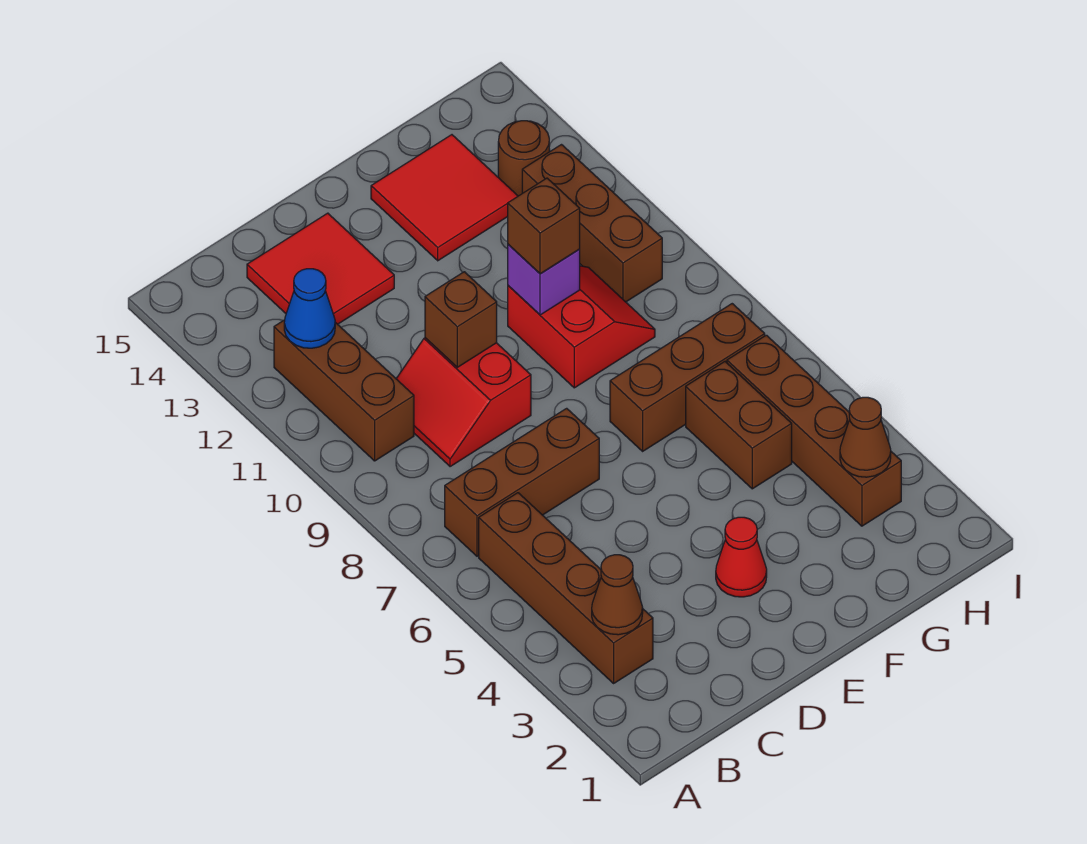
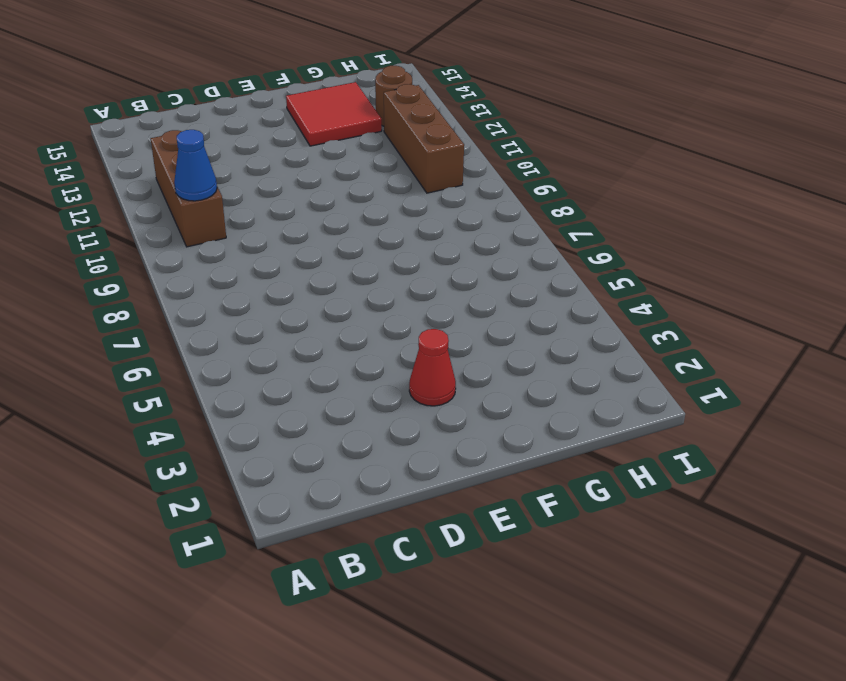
blue 1x1 cone [174,130,217,201] -> blue 1x1 cone moved to [284,269,335,348]
none -> brown 1x4 brick [479,493,653,683]
none -> brown 1x3 brick [445,408,599,556]
none -> red 2x2 slope [396,338,531,467]

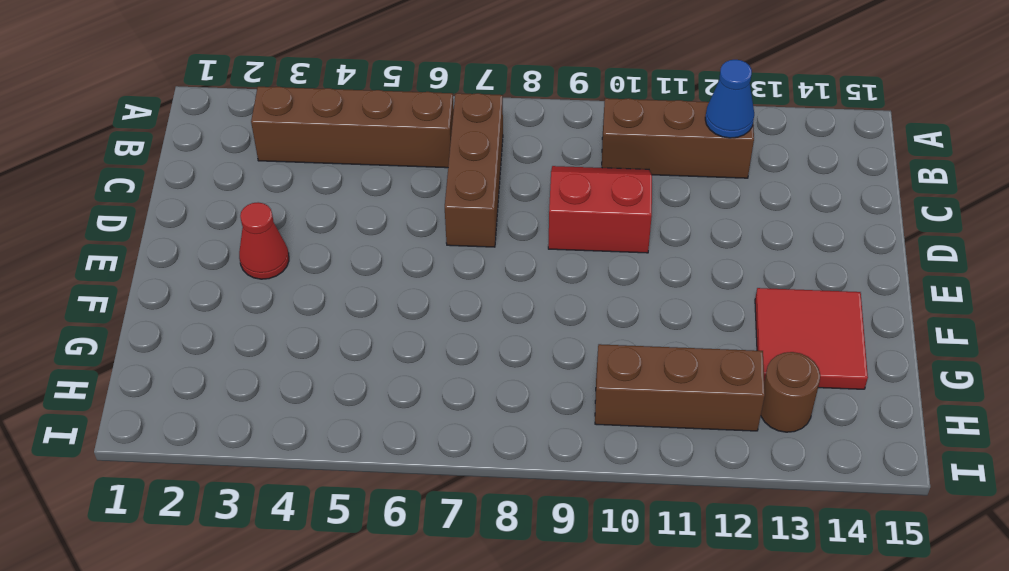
none -> red 2x2 tile [247,213,394,324]
none -> brown 1x3 brick [610,304,765,451]
none -> red 2x2 slope [508,266,655,388]

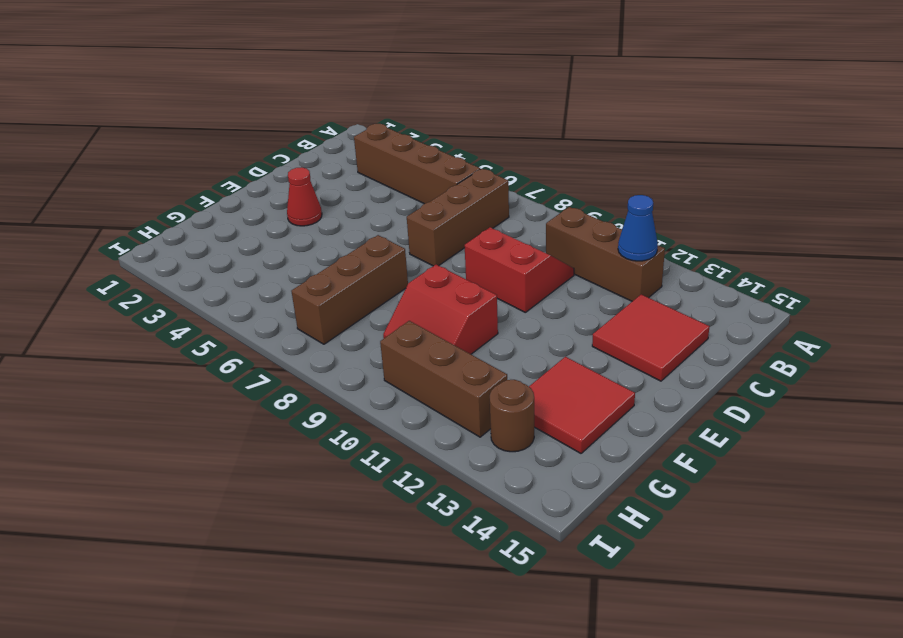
none -> brown 1x2 brick [686,362,792,489]
none -> brown 1x4 brick [727,335,901,526]
none -> brown 1x1 cone [592,555,643,635]

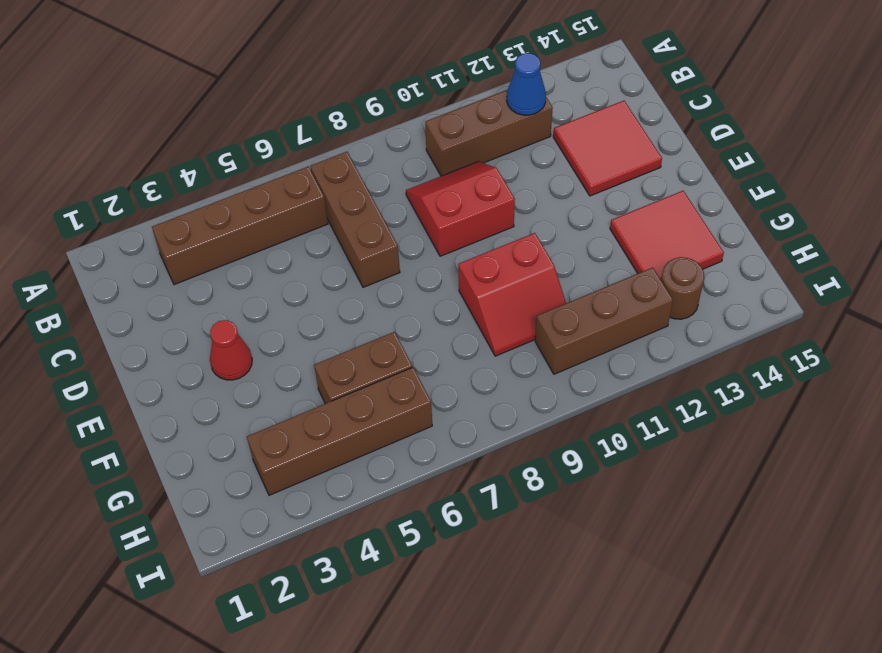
none -> brown 1x3 brick [610,304,765,451]
none -> brown 1x1 cone [592,555,643,635]
none -> brown 1x1 brick [425,272,497,367]

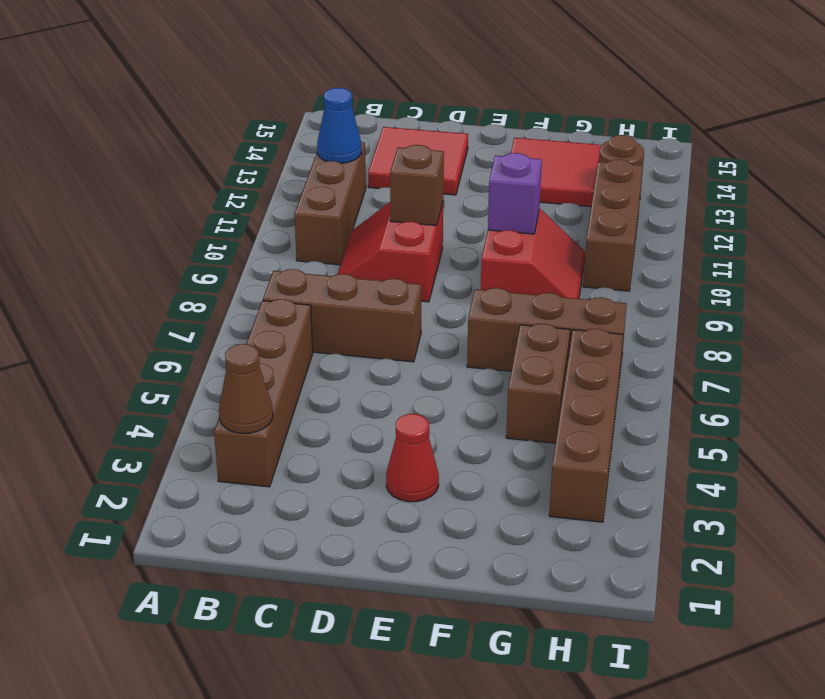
none -> brown 1x1 cone [840,397,891,477]
none -> brown 1x1 brick [508,178,580,274]

